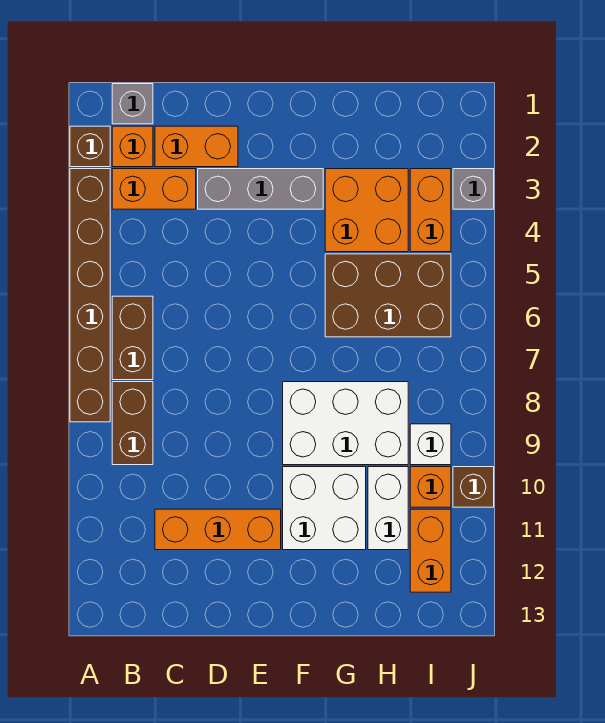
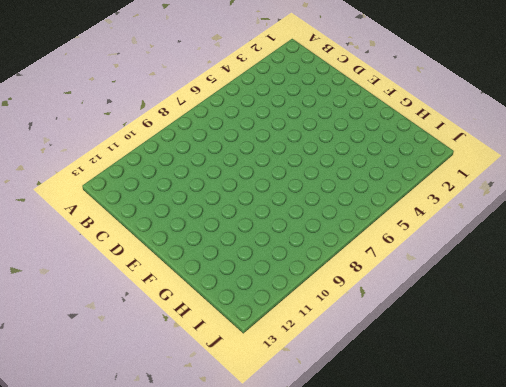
none -> brown 1x1 brick [70,126,110,167]
none -> brown 1x6 brick [70,169,110,422]
none -> grey 1x1 brick [112,84,153,124]

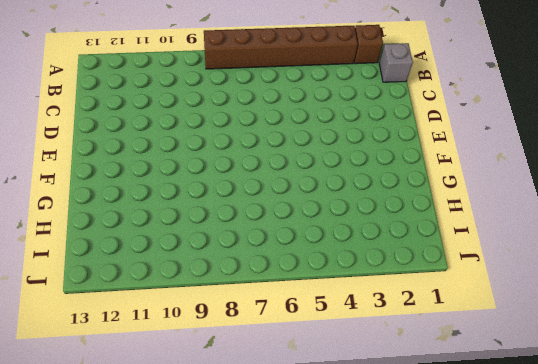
none -> orange 1x1 brick [112,126,153,167]
none -> orange 1x2 brick [112,169,196,209]
none -> brown 1x2 brick [112,296,153,380]

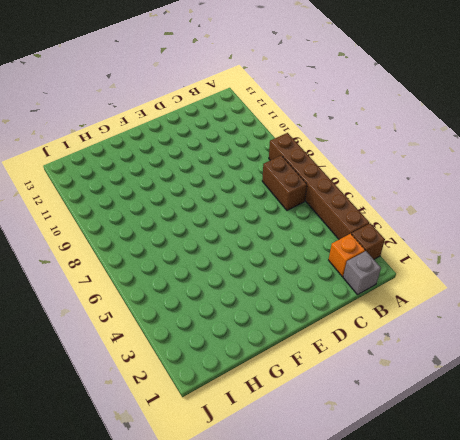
none -> orange 1x2 brick [112,169,196,209]
none -> brown 1x2 brick [112,382,153,465]
none -> orange 1x2 brick [155,126,238,167]

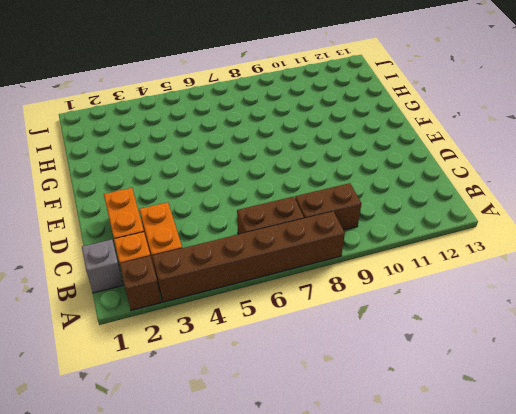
none -> orange 1x3 brick [155,509,281,550]
none -> grey 1x3 brick [198,169,323,209]
none -> white 2x3 brick [283,382,408,465]

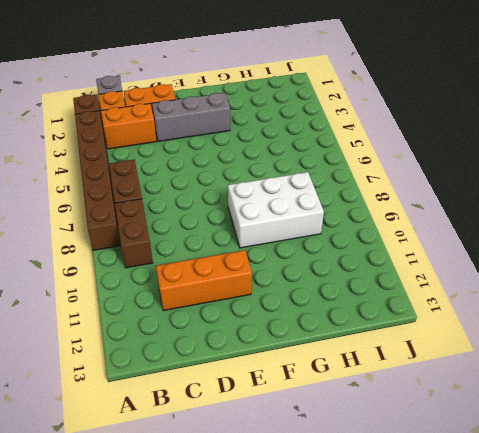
none -> white 2x2 brick [283,467,366,550]
none -> orange 2x2 brick [325,169,408,252]
none -> brown 2x3 brick [325,254,451,337]

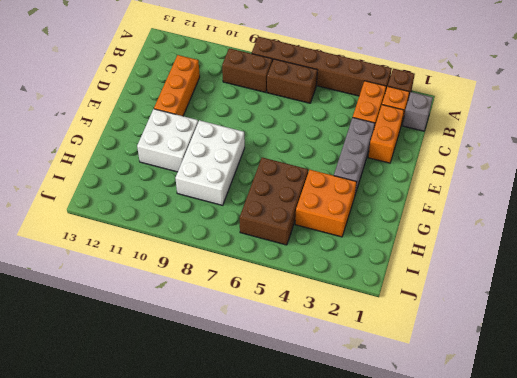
none -> white 1x2 brick [368,467,408,550]
none -> orange 1x2 brick [410,169,451,252]
none -> white 1x1 brick [410,424,451,465]

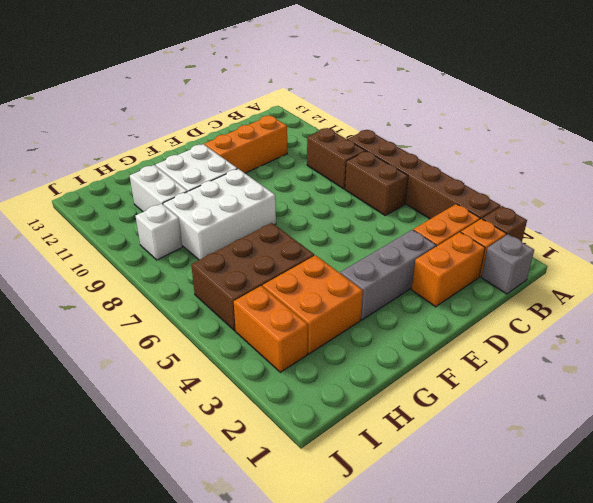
none -> orange 1x1 brick [410,467,451,507]
none -> orange 1x2 brick [410,509,451,592]
none -> grey 1x1 brick [453,169,494,209]

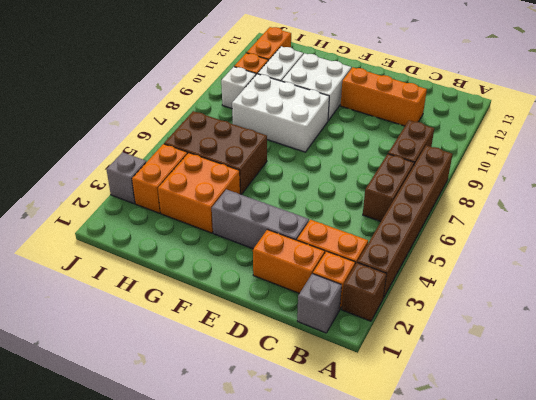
none -> brown 1x1 brick [453,467,494,507]

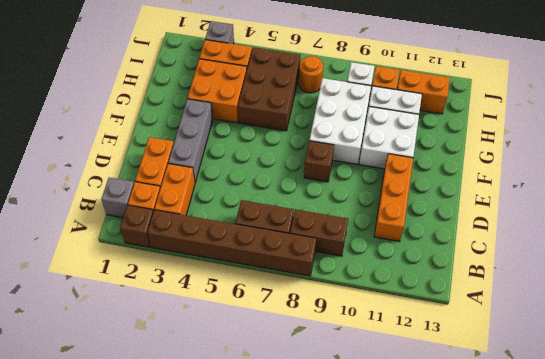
brown 1x1 brick [304,141,334,182] -> brown 1x1 brick moved to [453,467,494,507]
orange 1x1 round brick [299,56,323,93] -> none

